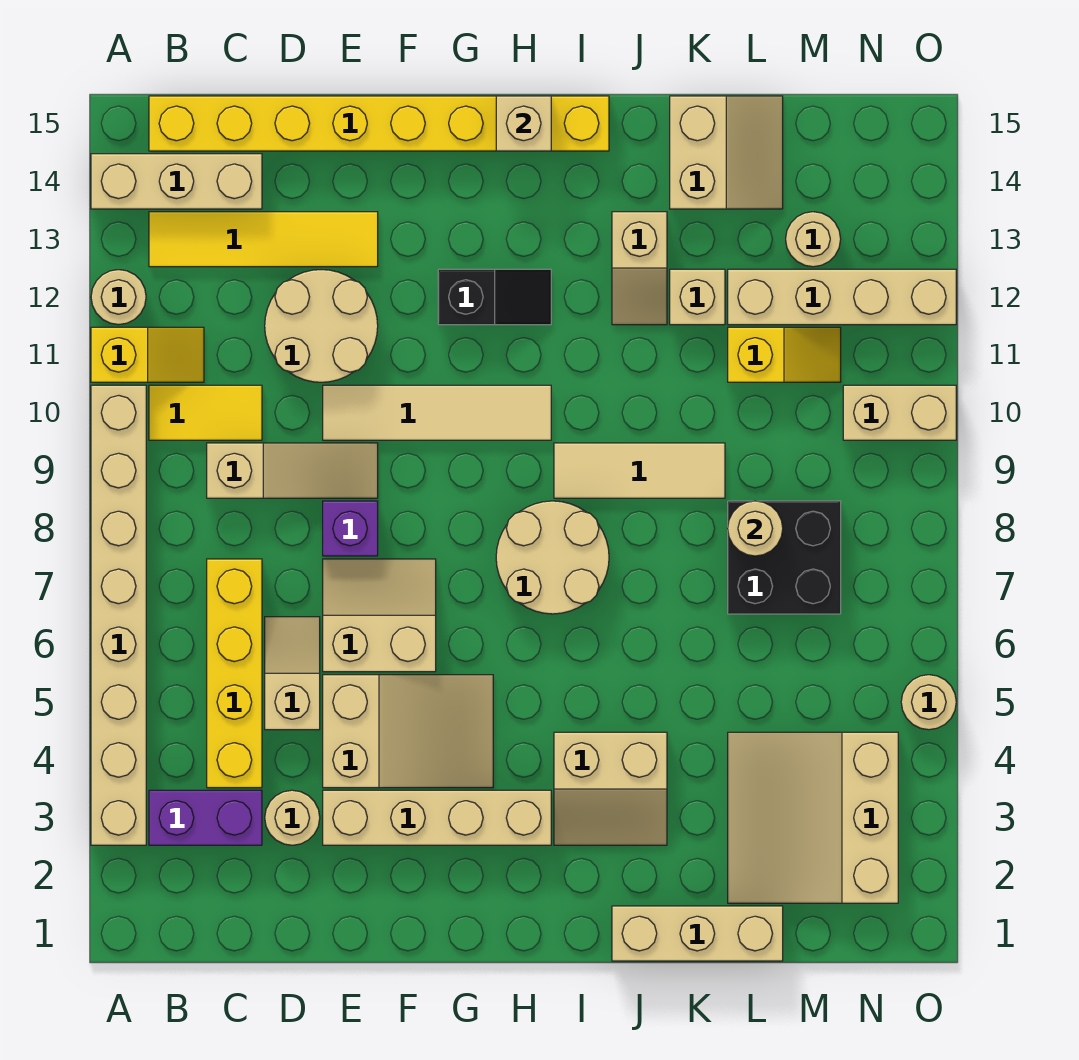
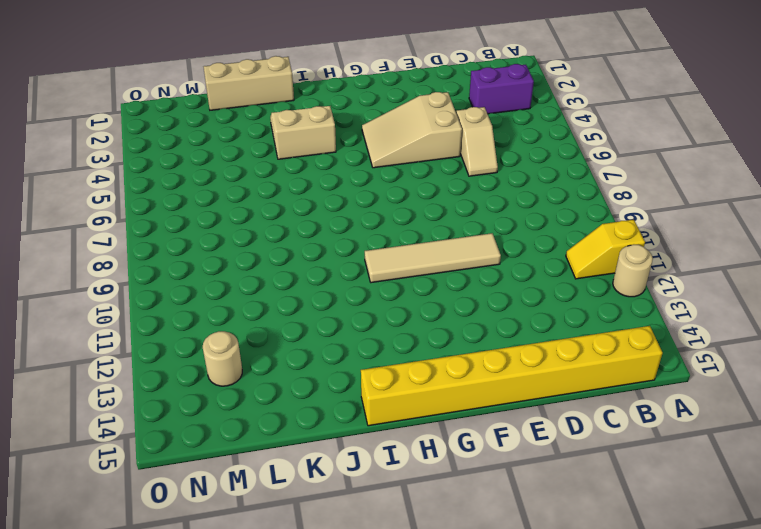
none -> tan 1x8 brick [91,385,146,845]
none -> tan 1x3 brick [91,154,262,209]
none -> yellow 1x2 tile [149,385,262,440]
none -> yellow 1x4 tile [149,212,378,267]

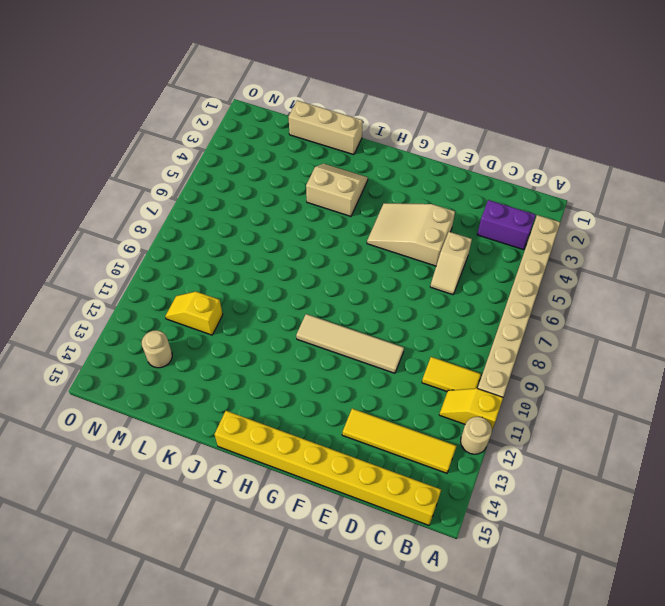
none -> tan 1x3 brick [91,154,262,209]
none -> yellow 1x4 brick [207,559,262,788]
none -> tan 1x3 slope [207,443,378,498]
none -> tan 1x1 round brick [265,790,320,845]

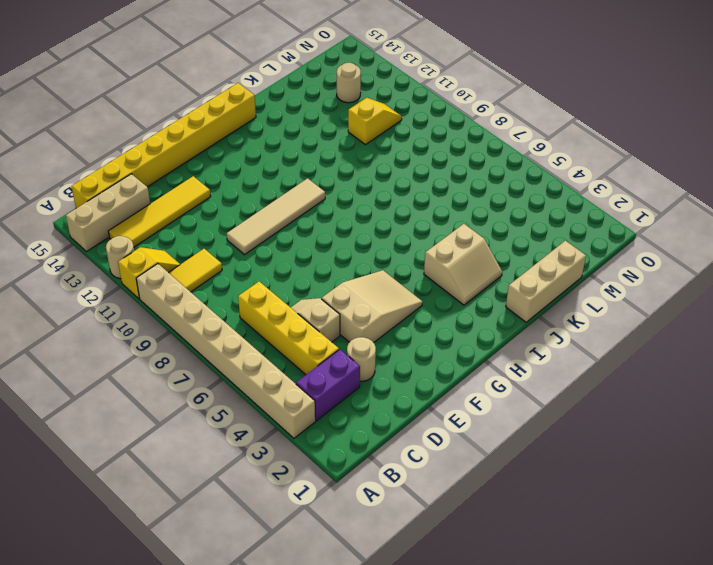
none -> tan 1x3 slope [207,443,378,498]
none -> tan 2x2 round brick [265,270,378,382]
none -> tan 1x4 brick [323,790,551,845]
none -> tan 2x2 slope [323,559,436,672]

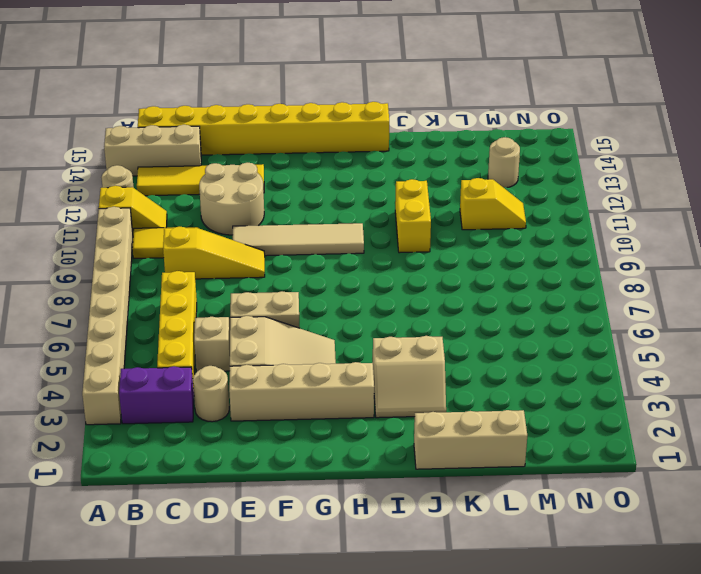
yellow 1x3 slope [163,227,265,279] -> tan 1x3 slope [207,443,378,498]
yellow 1x2 brick [395,179,431,253] -> none
none -> purple 1x1 brick [323,501,378,556]
none -> black 1x2 slope [438,269,551,325]
none -> tan 2x2 round brick [496,501,609,614]
none -> tan 1x3 tile [554,443,725,498]

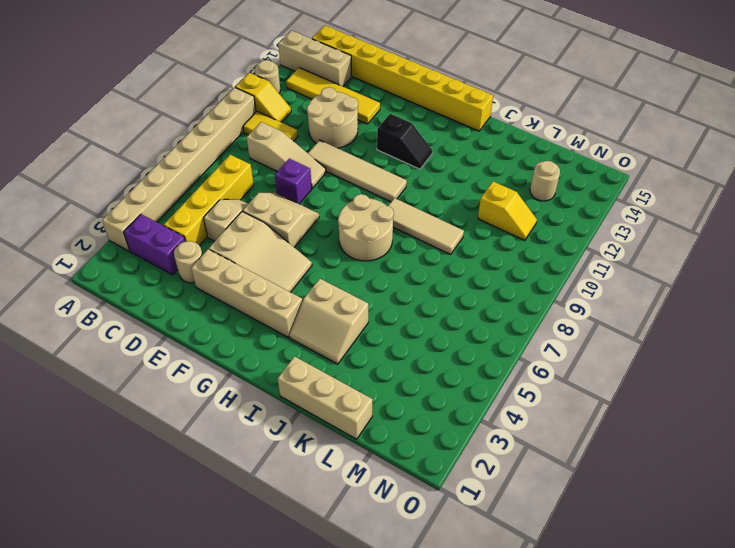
none -> tan 1x2 slope [612,212,667,325]
none -> tan 1x1 brick [670,269,725,325]
none -> tan 2x2 slope [670,96,783,209]
none -> tan 3x3 slope [728,732,898,903]

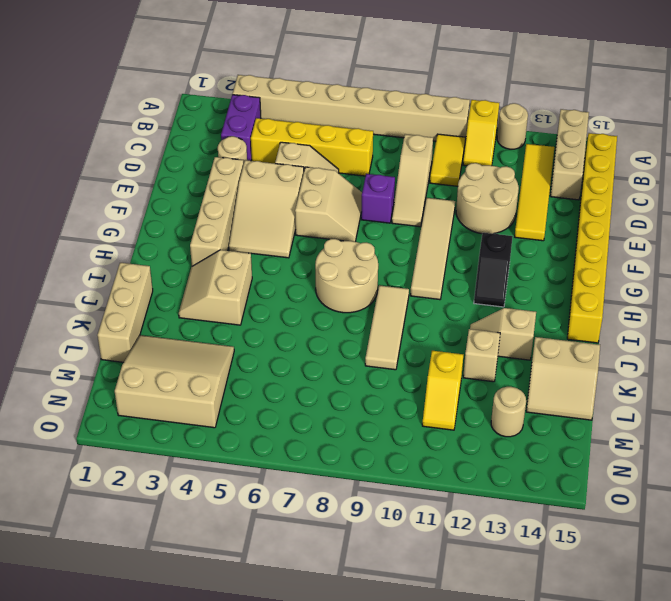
none -> black 2x2 brick [728,501,841,614]
none -> tan 1x4 brick [728,269,956,325]
none -> tan 1x2 brick [843,385,956,440]
none -> tan 1x1 round brick [901,675,956,730]

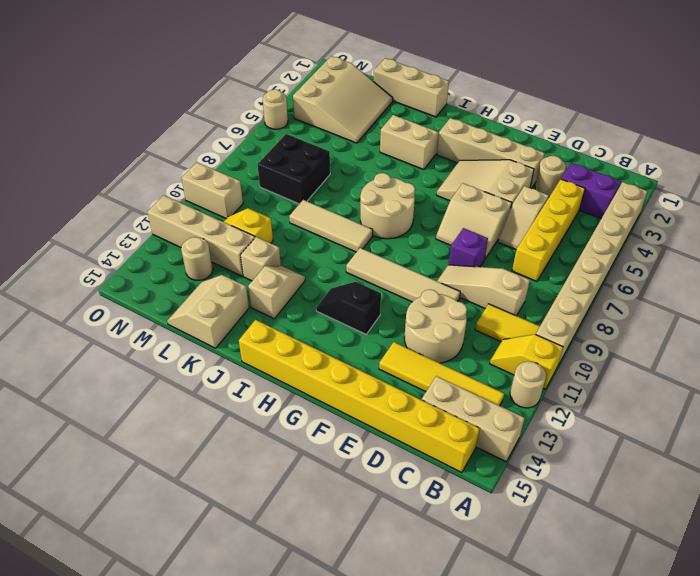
none -> tan 1x1 brick [496,96,551,151]
none -> tan 1x1 round brick [728,501,783,556]

